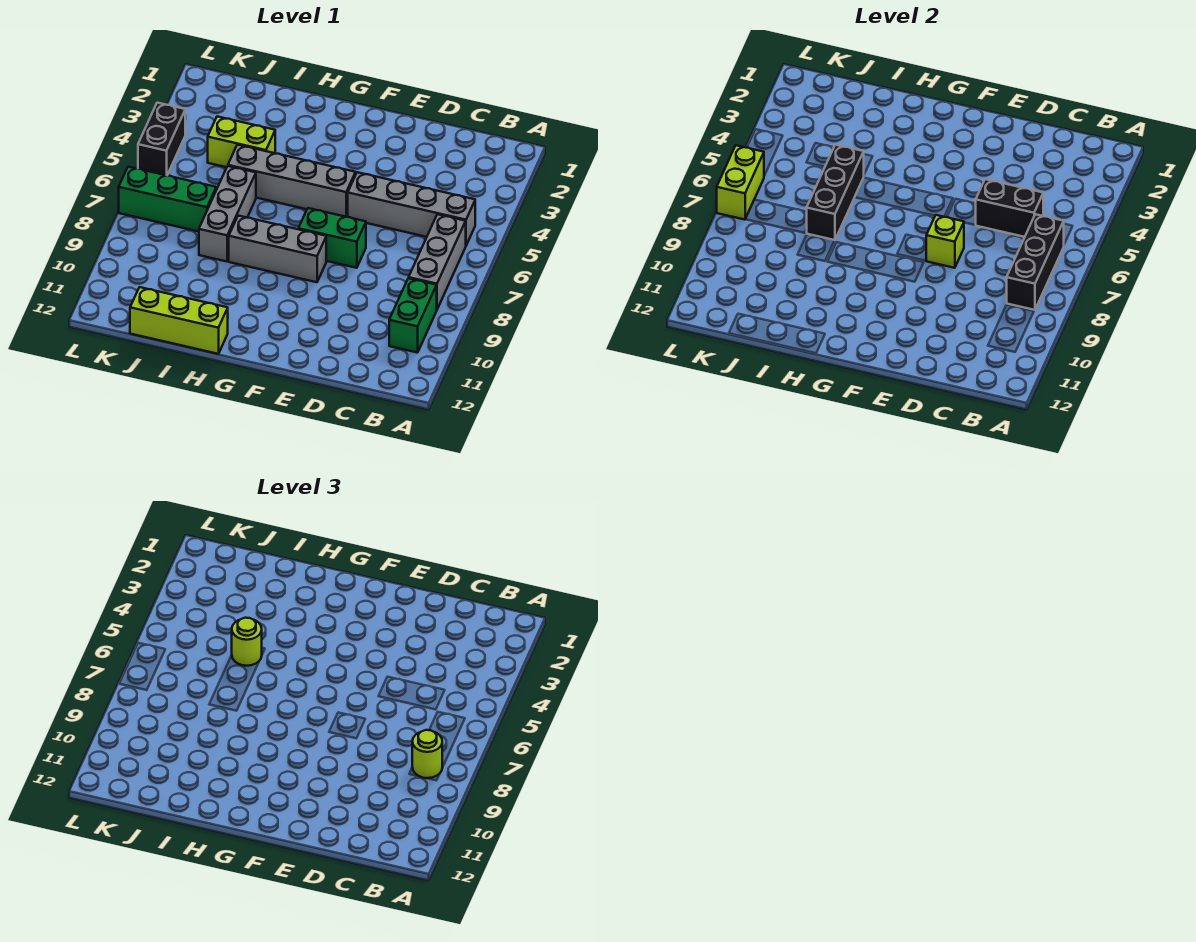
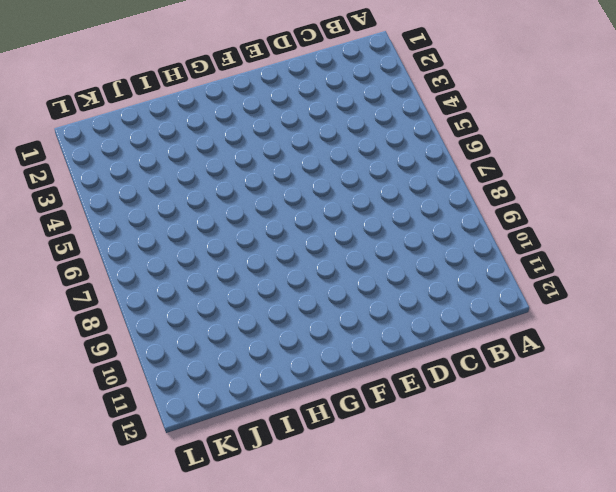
none -> grey 1x4 brick [348,172,475,245]
none -> grey 1x3 brick [409,214,466,309]
none -> green 1x2 brick [389,278,437,353]

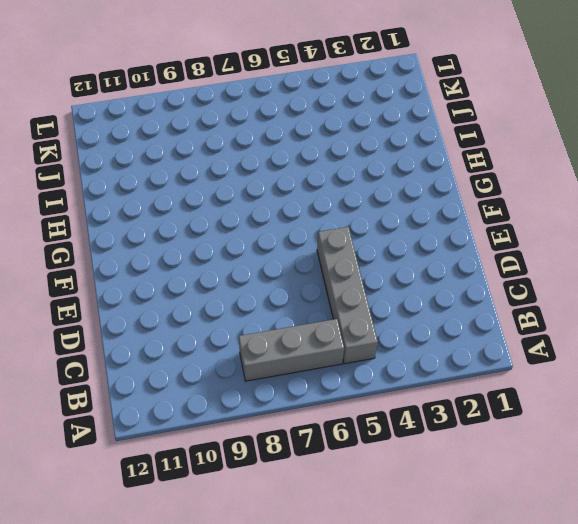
none -> green 1x2 brick [389,278,437,353]
none -> green 1x2 brick [298,208,366,268]
none -> grey 1x4 brick [228,145,356,217]

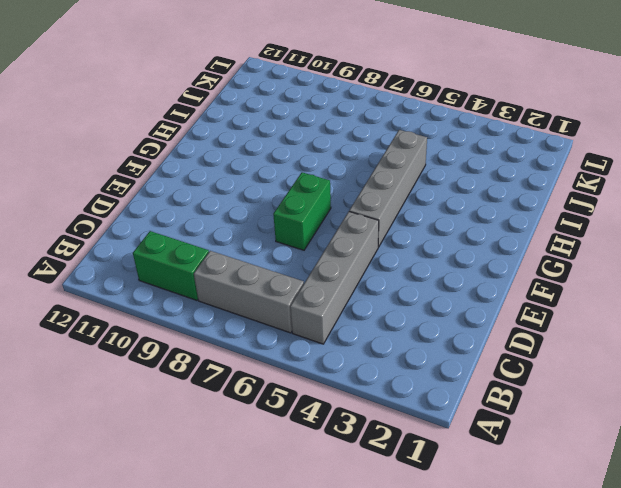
none -> grey 1x3 brick [229,216,326,282]
none -> lime 1x3 brick [130,287,228,354]
none -> lime 1x2 brick [208,117,275,167]

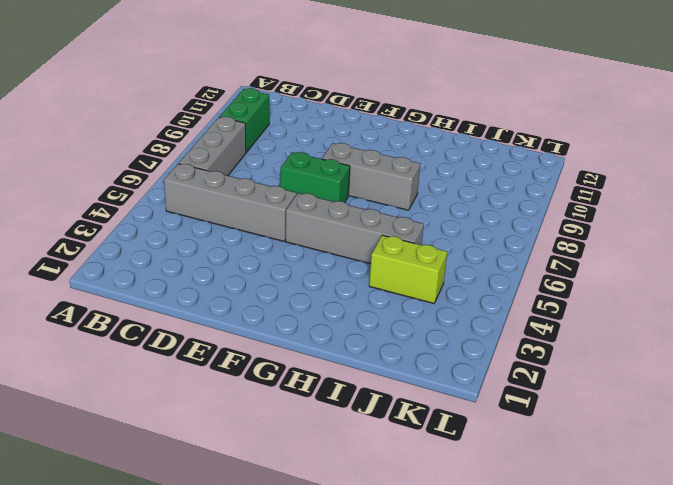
none -> lime 1x3 brick [130,287,228,354]
none -> grey 1x3 brick [199,166,256,262]
none -> green 1x3 brick [119,167,216,232]

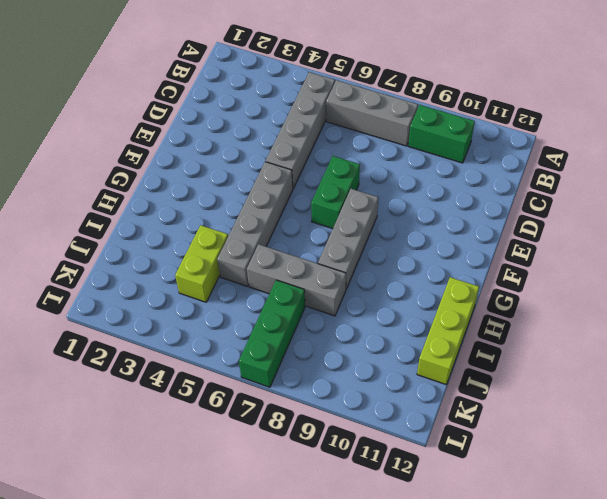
none -> black 1x2 brick [138,103,185,175]
none -> black 1x3 brick [1007,214,1064,310]
none -> black 1x2 brick [976,179,1043,237]

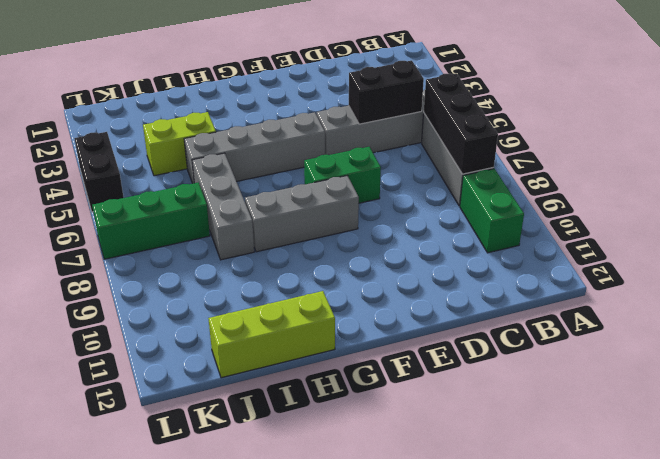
none -> lime 1x1 brick [926,215,964,268]
none -> black 1x3 brick [806,145,864,240]
none -> lime 1x2 brick [717,145,764,220]

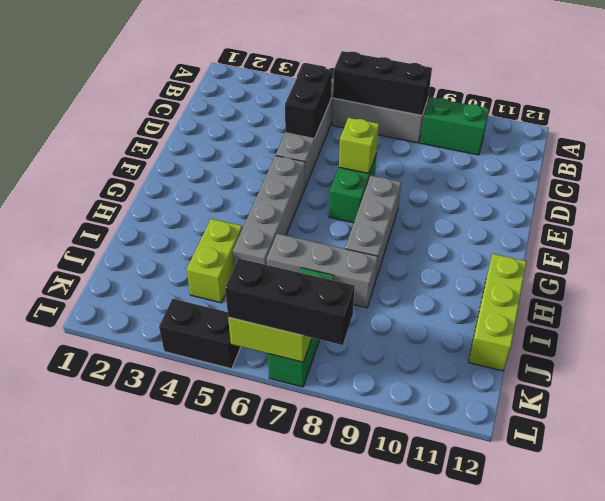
black 1x3 brick [225,258,355,345] -> black 1x3 brick moved to [806,145,864,240]
none -> lime 1x1 round brick [412,730,443,778]
none -> lime 1x1 round brick [232,618,262,666]

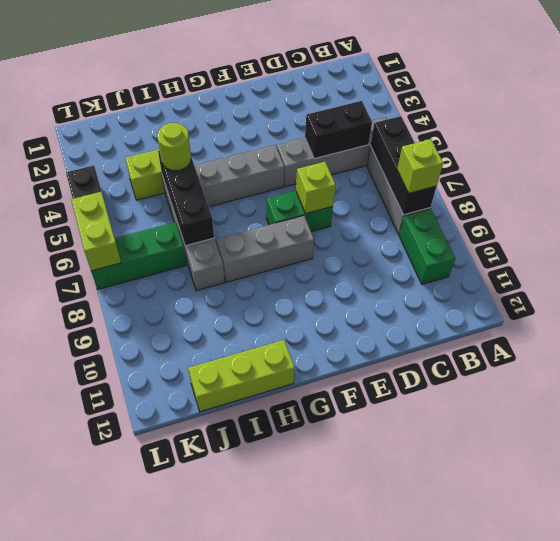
lime 1x1 brick [397,139,443,193] -> lime 1x1 round brick [412,730,443,778]

